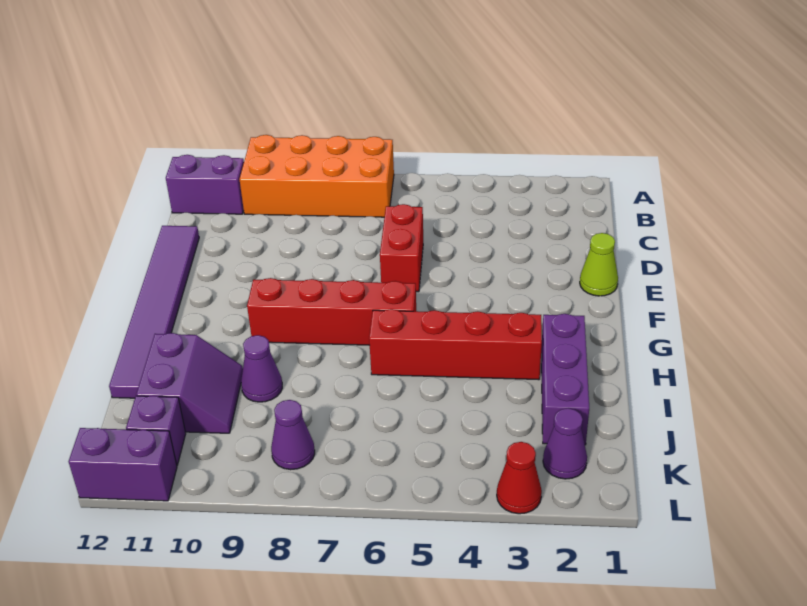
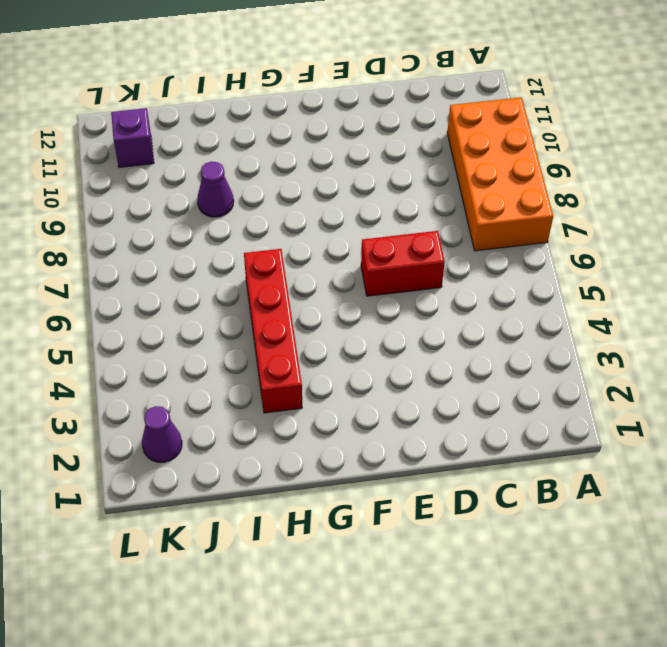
none -> purple 1x2 brick [166,155,244,214]
none -> purple 1x6 tile [109,226,199,398]
none -> lime 1x1 cone [580,233,618,296]

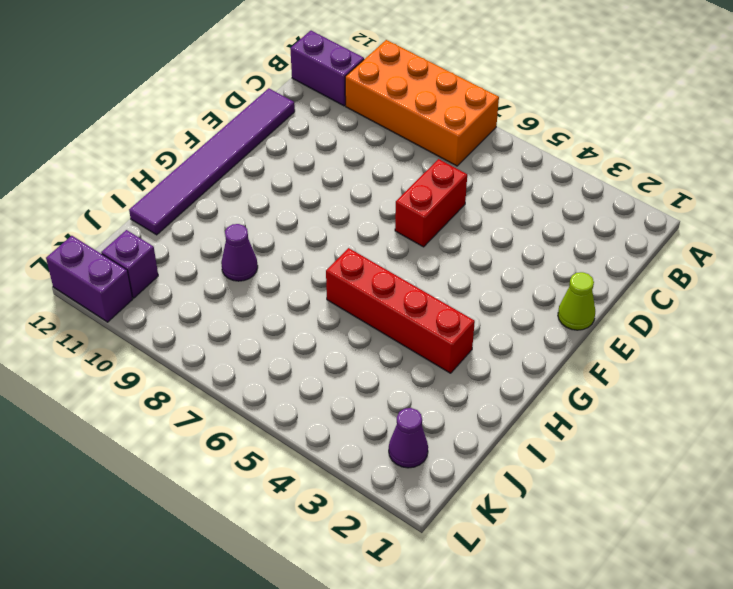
none -> red 1x4 brick [247,278,416,345]
none -> purple 1x3 brick [541,314,589,445]
none -> purple 2x2 slope [136,333,243,433]

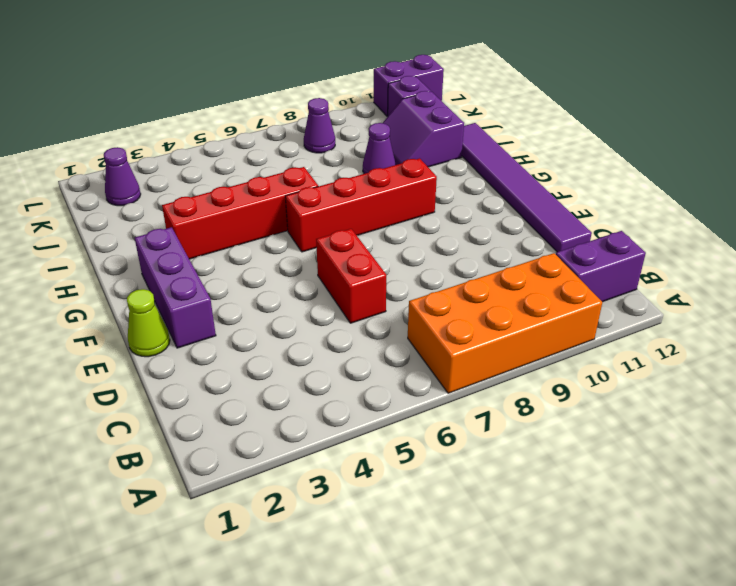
purple 1x3 brick [135,227,216,348] -> purple 1x3 brick moved to [541,314,589,445]
none -> red 1x1 cone [497,442,542,514]

